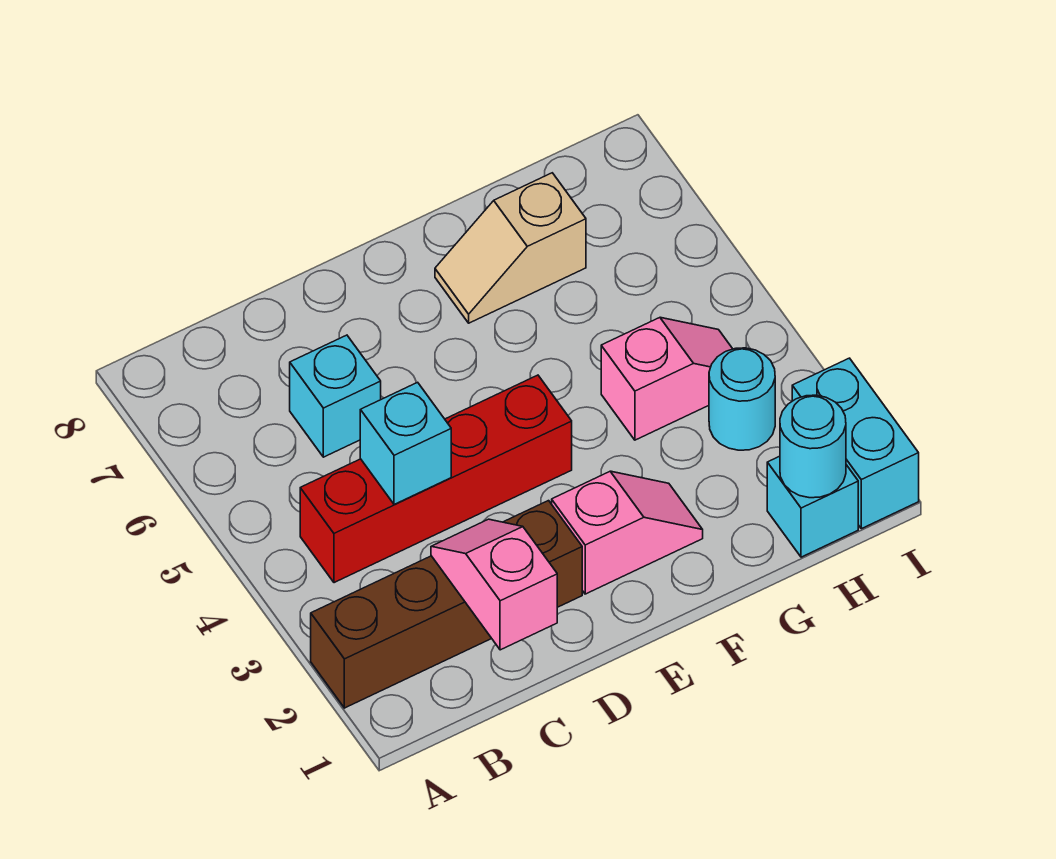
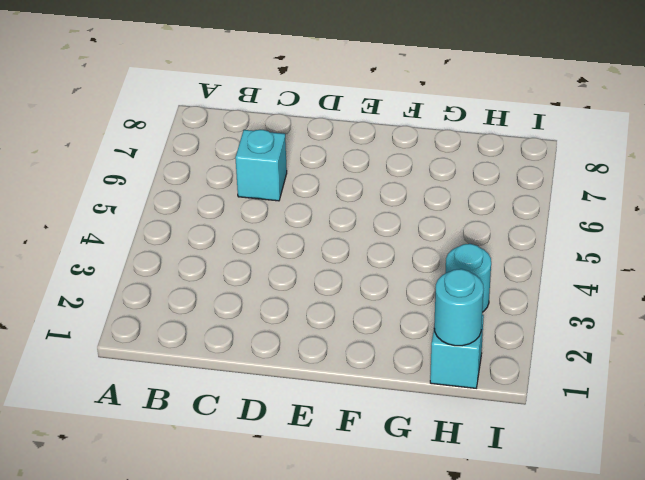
none -> brown 1x4 brick [311,501,582,708]
none -> red 1x4 brick [300,375,572,583]
none -> pink 1x2 slope [552,471,703,594]

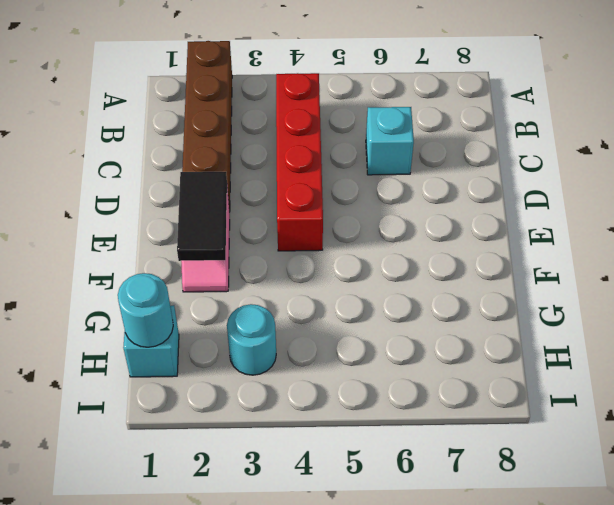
black 1x2 tile [177,172,227,261] -> none
none -> tan 1x2 slope [435,173,586,323]
none -> pink 1x2 slope [601,317,732,440]
none -> cyan 1x2 brick [792,358,919,529]

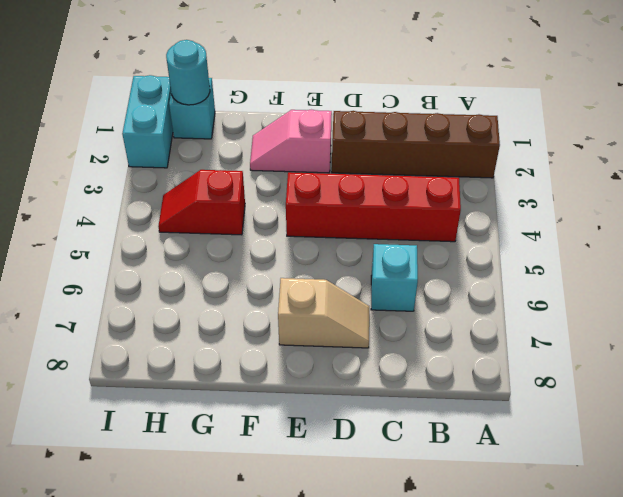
tan 1x2 slope [278,278,369,348] -> tan 1x2 slope moved to [435,173,586,323]
red 1x2 slope [158,170,245,235] -> pink 1x2 slope [601,317,732,440]
none -> cyan 1x1 round brick [709,348,775,450]
none -> pink 1x2 slope [431,519,557,650]
none -> cyan 1x1 brick [360,382,451,504]

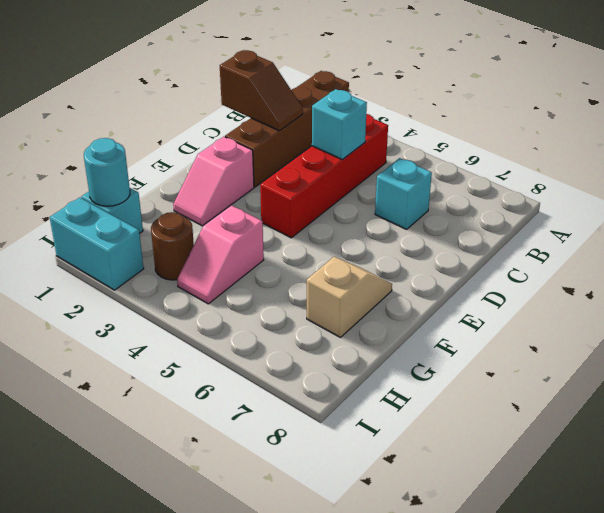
brown 1x2 slope [220,50,303,131] -> pink 1x2 slope [431,519,557,650]
brown 1x1 round brick [151,212,194,280] -> cyan 1x1 round brick [709,348,775,450]

